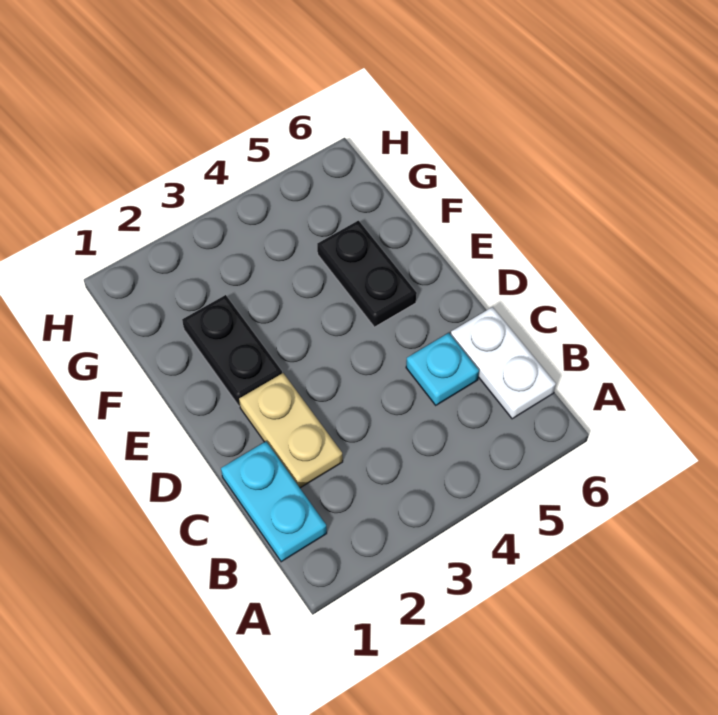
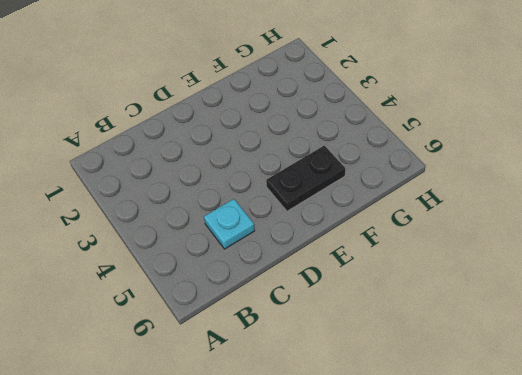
none -> cyan 1x2 plate [221,442,327,562]
none -> white 1x2 plate [451,307,556,419]

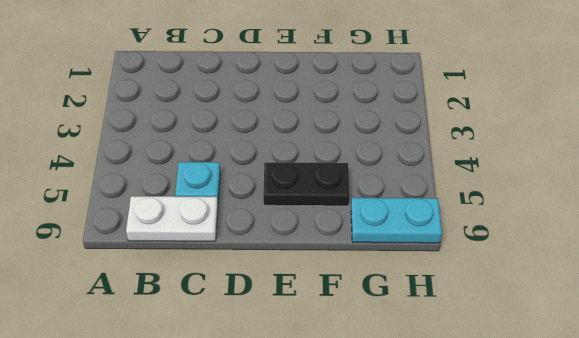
cyan 1x2 plate [351,198,442,243] -> cyan 1x2 plate moved to [221,442,327,562]
none -> tan 1x2 plate [239,373,343,488]
none -> black 1x2 plate [182,295,282,406]

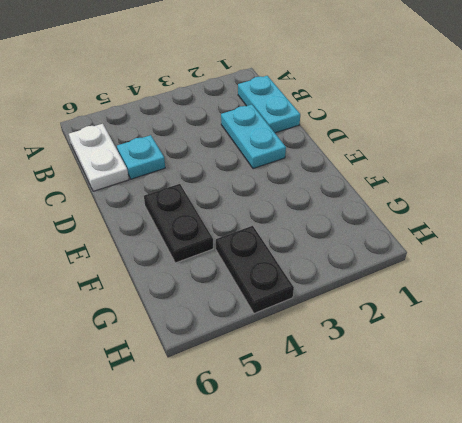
cyan 1x2 plate [221,105,286,169] -> tan 1x2 plate [239,373,343,488]
black 1x2 plate [216,226,294,313] -> black 1x2 plate moved to [182,295,282,406]

